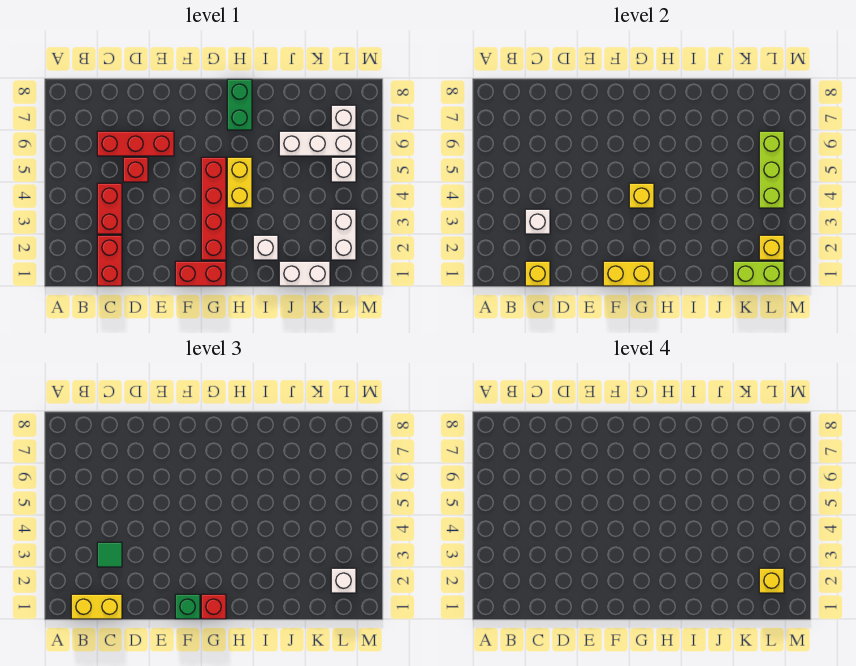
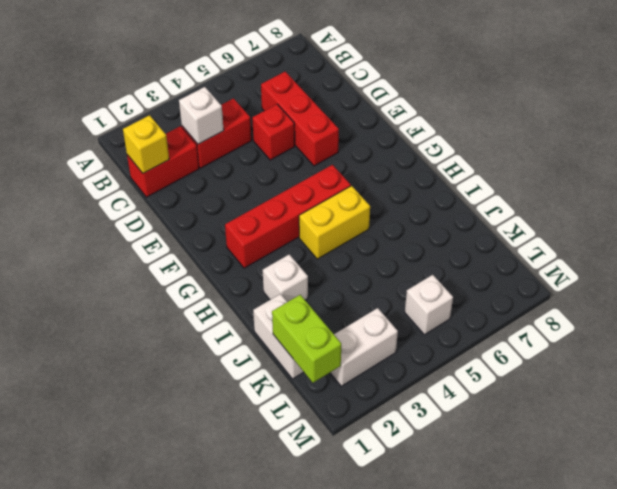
none -> red 1x2 brick [175,261,226,286]
none -> green 1x2 brick [227,79,252,130]
none -> white 1x3 brick [279,131,356,156]

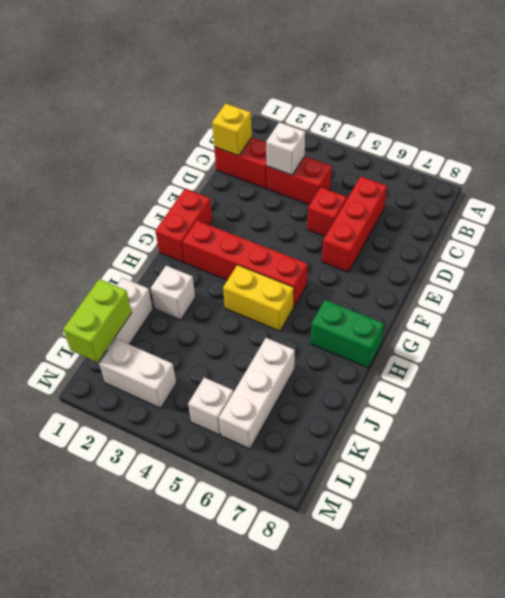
none -> white 1x1 brick [331,105,356,130]
none -> yellow 1x2 brick [603,261,654,286]
none -> yellow 1x1 brick [629,183,654,208]

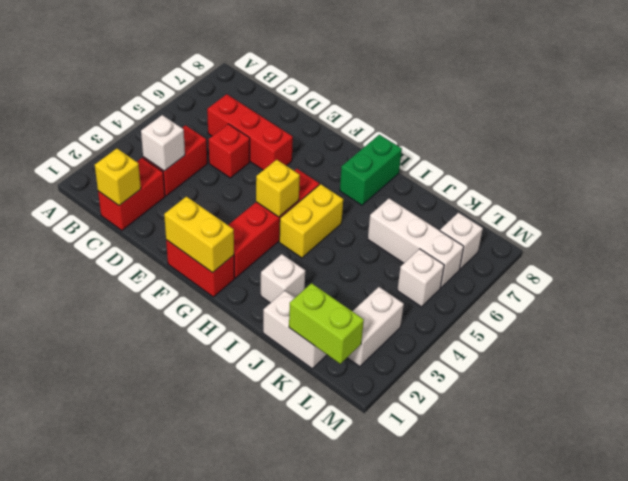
none -> yellow 1x1 brick [759,235,784,260]
none -> lime 1x3 brick [759,131,784,208]
none -> yellow 1x2 brick [71,594,122,619]

